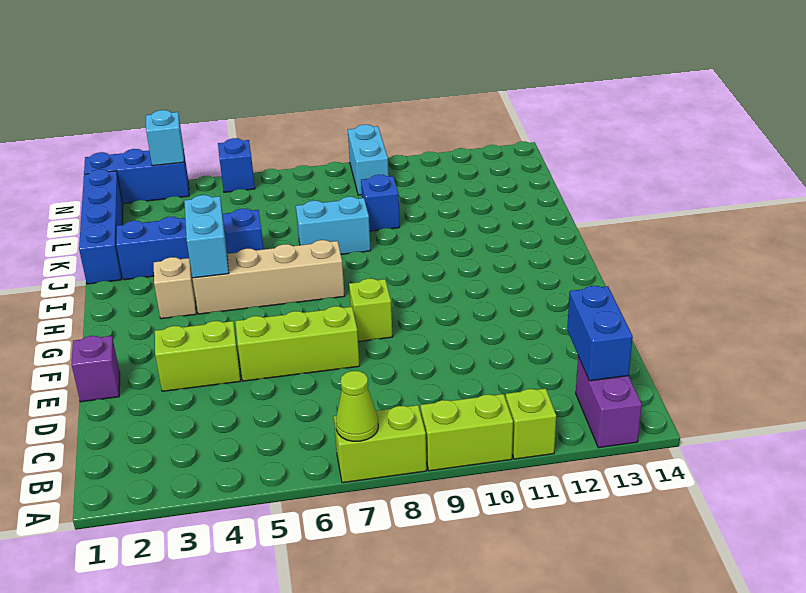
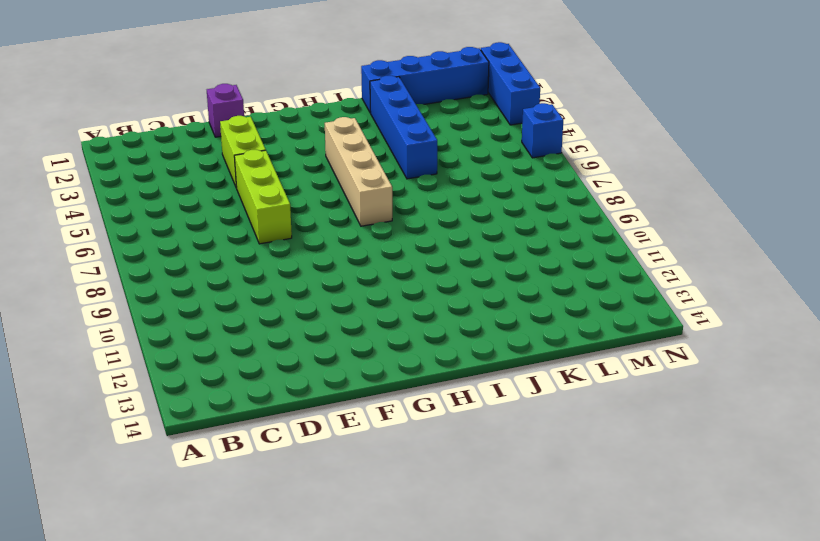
none -> lime 1x2 brick [334,405,427,483]
none -> lime 1x2 brick [420,394,513,471]
none -> lime 1x1 brick [506,388,556,459]

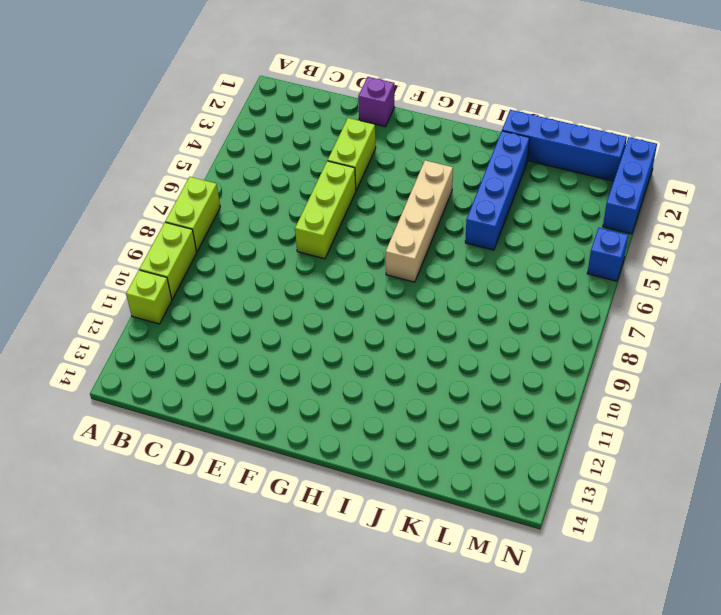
none -> purple 1x2 brick [576,356,642,448]
none -> lime 1x1 brick [349,279,393,342]
none -> tan 1x1 brick [154,257,196,319]

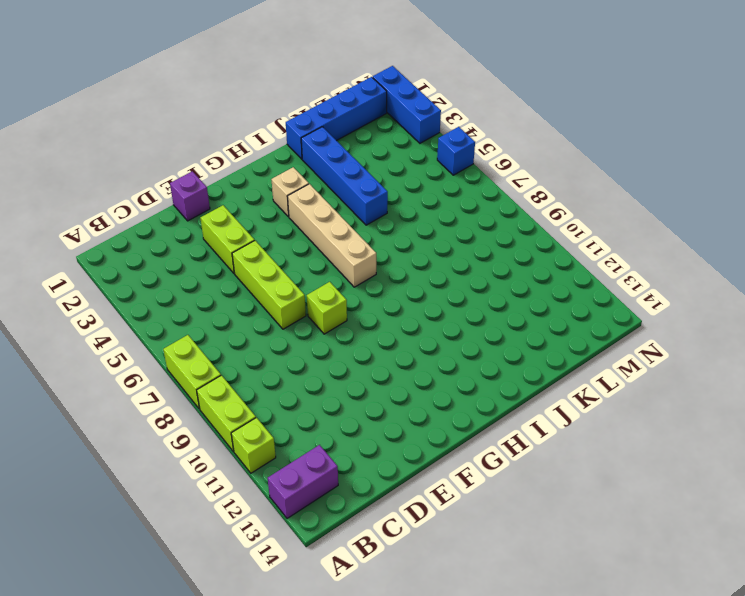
none -> cyan 1x2 brick [296,197,371,254]
none -> blue 1x1 brick [361,175,400,231]
none -> cyan 1x2 brick [348,125,389,195]

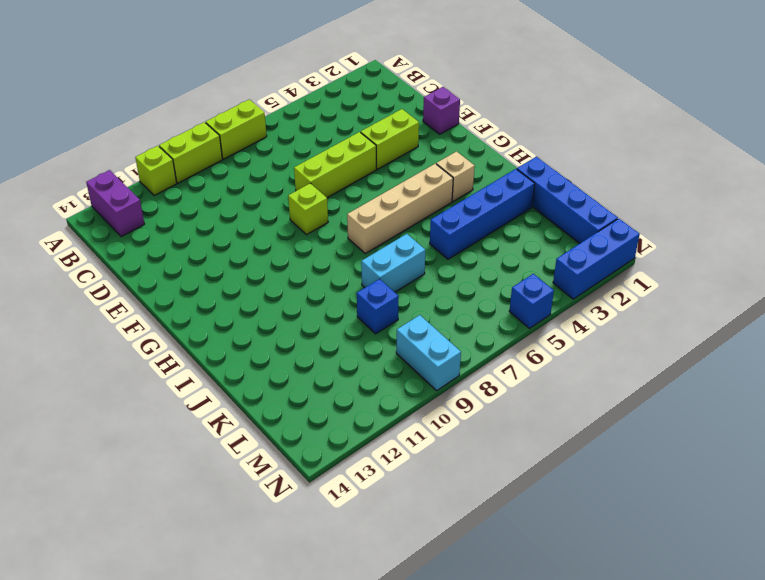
none -> lime 1x1 cone [336,371,378,441]
none -> blue 1x2 brick [567,286,633,381]
none -> cyan 1x2 brick [185,195,229,278]

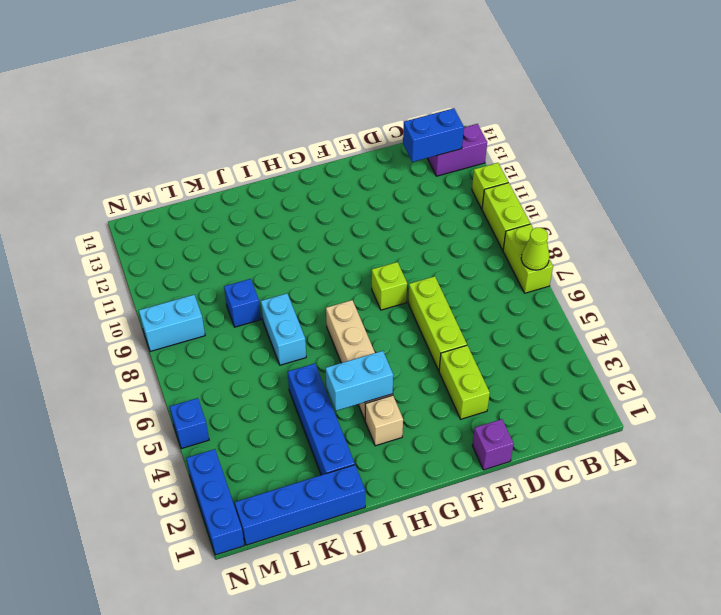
none -> cyan 1x1 brick [146,110,184,166]

